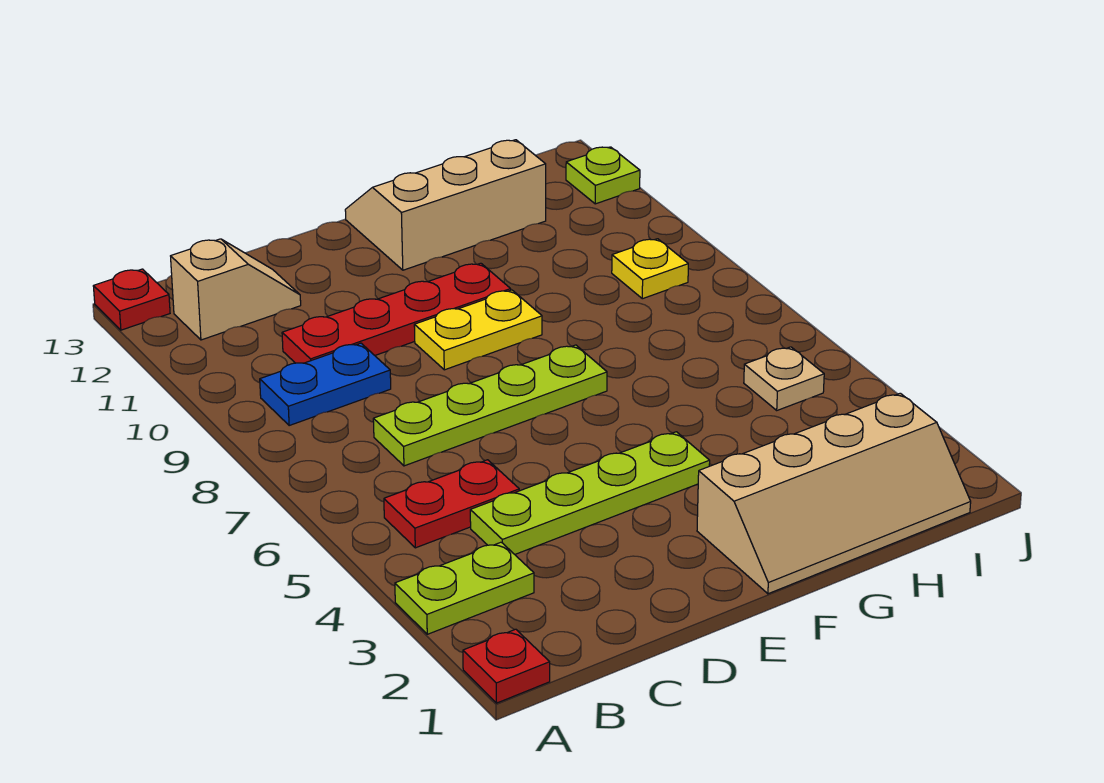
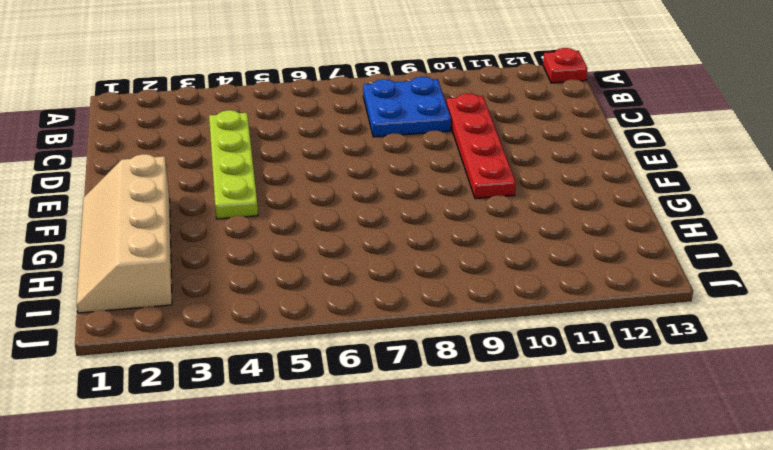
blue 2x2 plate [363,77,451,137] -> blue 1x2 plate [260,343,391,425]
none -> red 1x1 plate [463,629,550,703]
none -> lime 1x2 plate [395,542,534,634]
none -> red 1x2 plate [384,460,519,548]

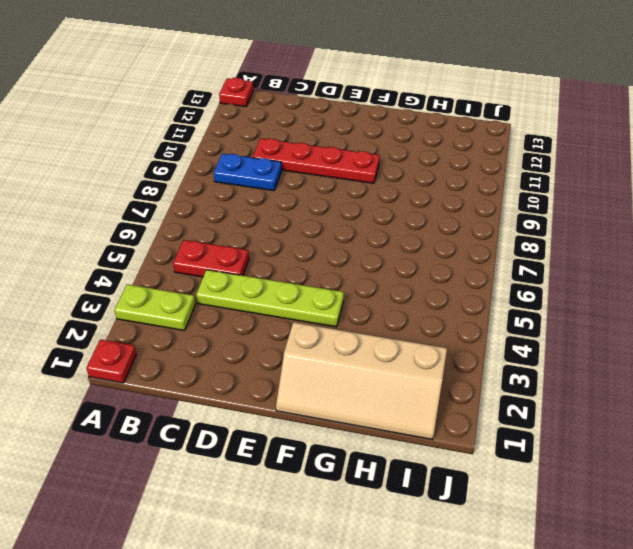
none -> tan 1x2 slope [171,239,301,340]
none -> lime 1x4 plate [373,345,607,466]
none -> yellow 1x2 plate [414,290,542,370]

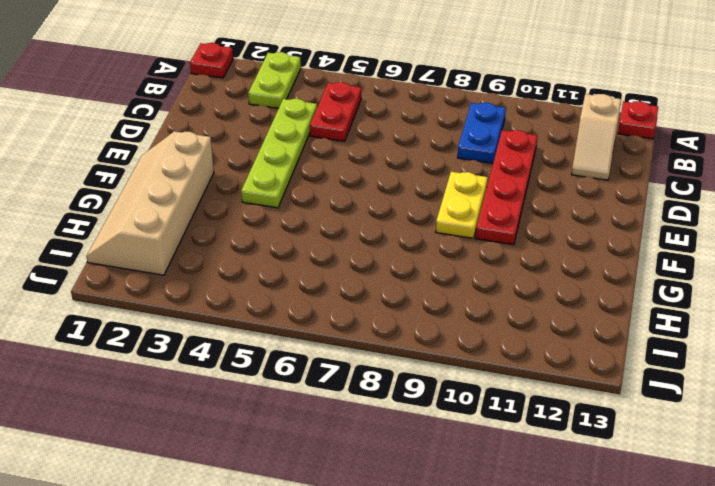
none -> lime 1x4 plate [373,345,607,466]
none -> tan 2x3 slope [345,140,546,270]
none -> tan 1x1 plate [744,347,824,410]

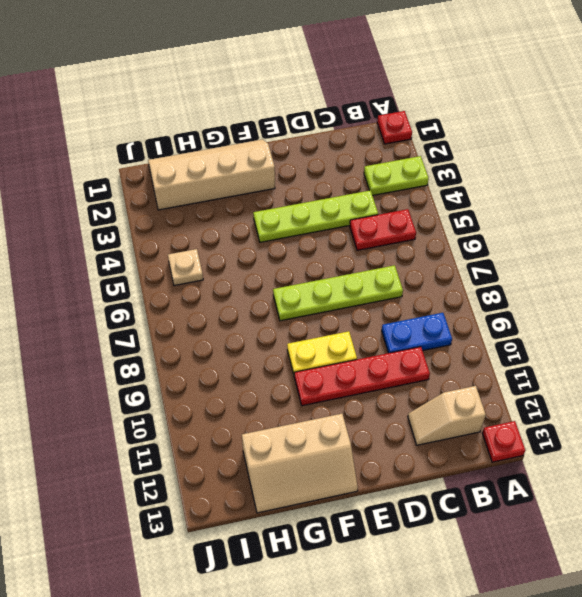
none -> yellow 1x1 plate [612,239,688,299]
none -> lime 1x1 plate [566,147,640,204]

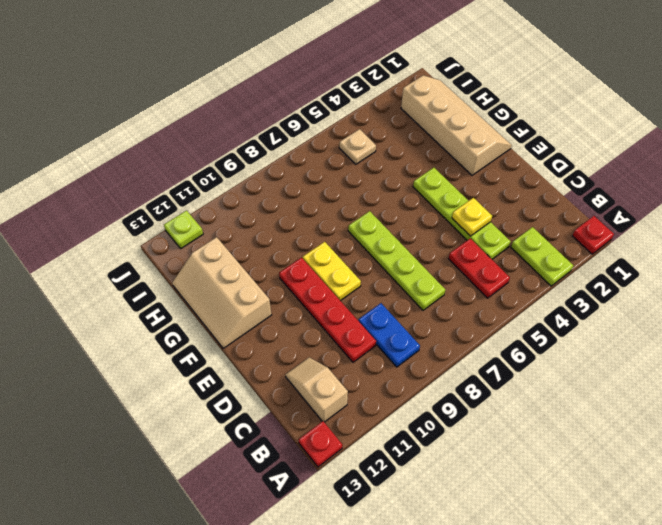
yellow 1x1 plate [452,198,492,236] -> yellow 1x1 plate moved to [612,239,688,299]

